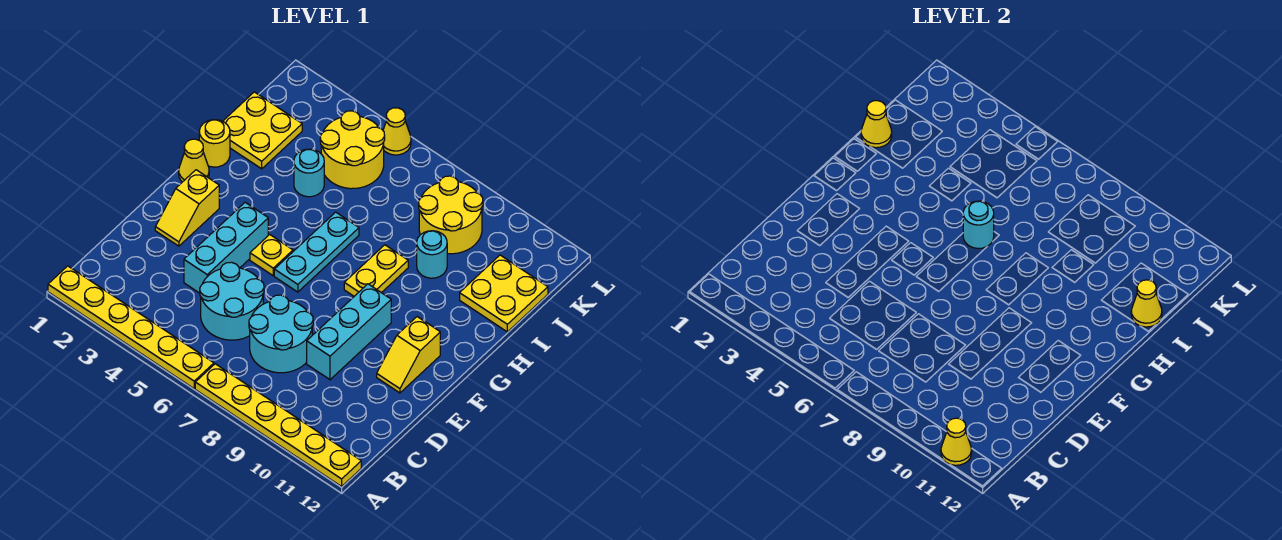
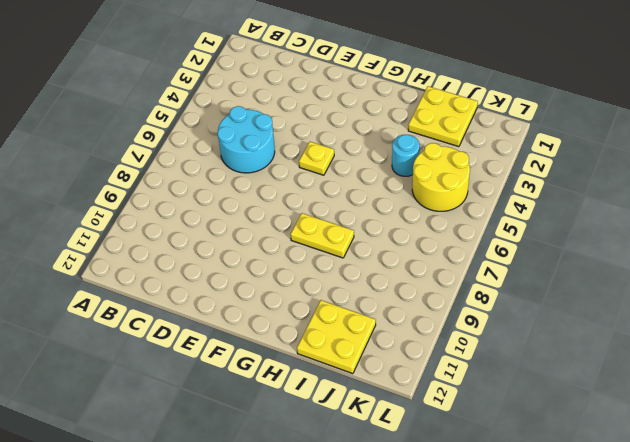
none -> yellow 1x6 plate [48,266,214,389]
none -> yellow 1x6 plate [195,364,361,486]
none -> cyan 2x2 round brick [249,295,313,373]

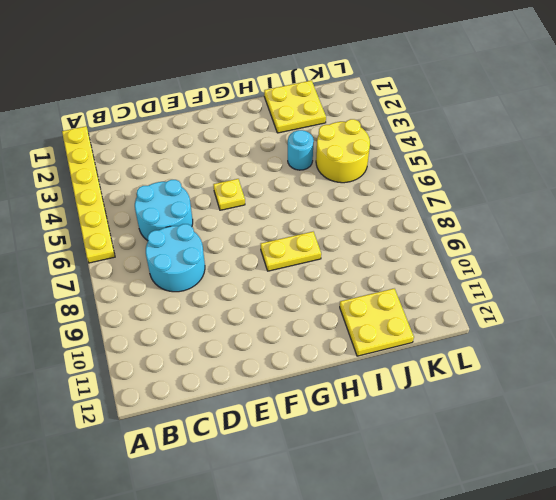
none -> yellow 1x6 plate [195,364,361,486]
none -> cyan 1x3 brick [184,202,268,293]
none -> cyan 1x3 brick [307,284,391,380]

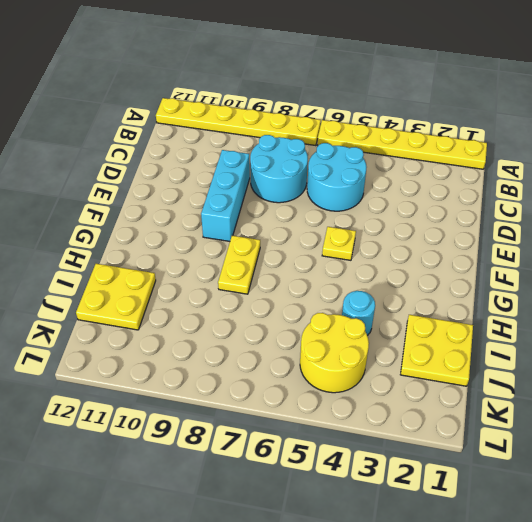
none -> cyan 1x3 brick [184,202,268,293]
none -> yellow 1x2 slope [155,170,219,246]
none -> yellow 1x2 slope [377,317,440,393]

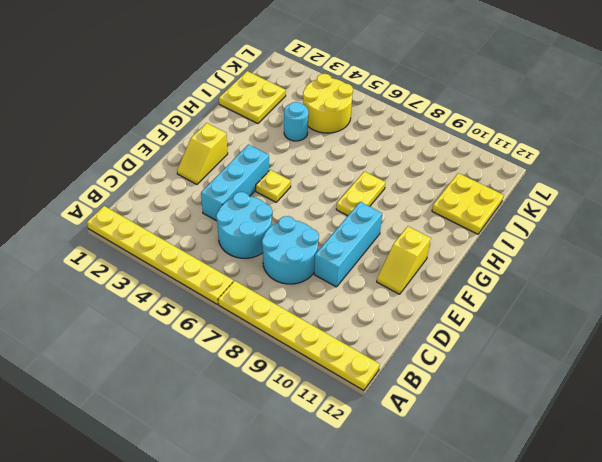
none -> cyan 1x3 plate [274,212,359,292]
none -> yellow 1x1 cone [179,139,209,182]
none -> yellow 1x1 round brick [199,120,230,167]

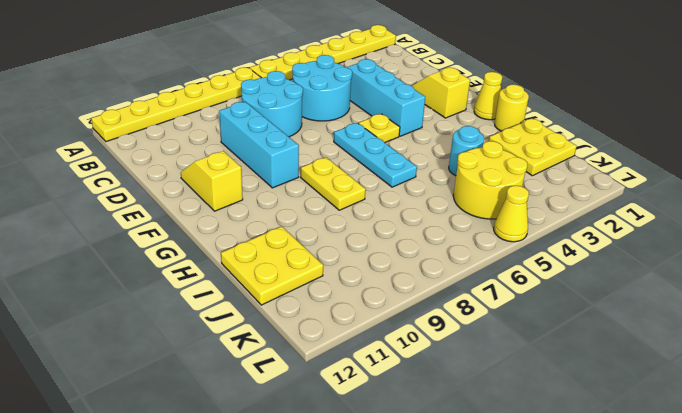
none -> cyan 1x1 round brick [417,231,447,278]
none -> yellow 2x2 round brick [419,176,483,254]
none -> yellow 1x1 cone [941,418,972,465]

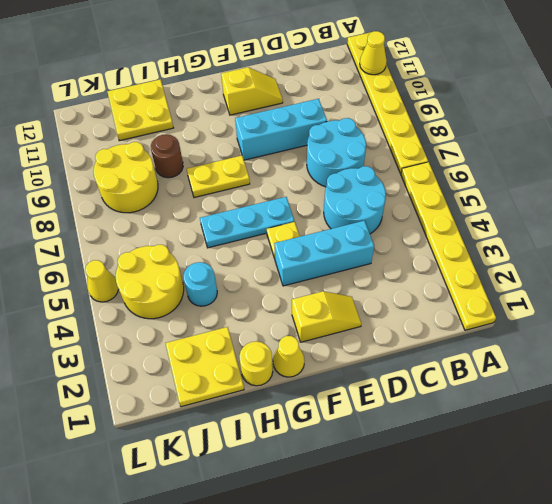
brown 1x1 round brick [151,134,183,178] -> cyan 1x1 round brick [417,231,447,278]
none -> cyan 1x1 round brick [963,201,994,248]
none -> yellow 1x1 cone [861,101,892,148]
none -> yellow 1x1 cone [1131,280,1162,327]

